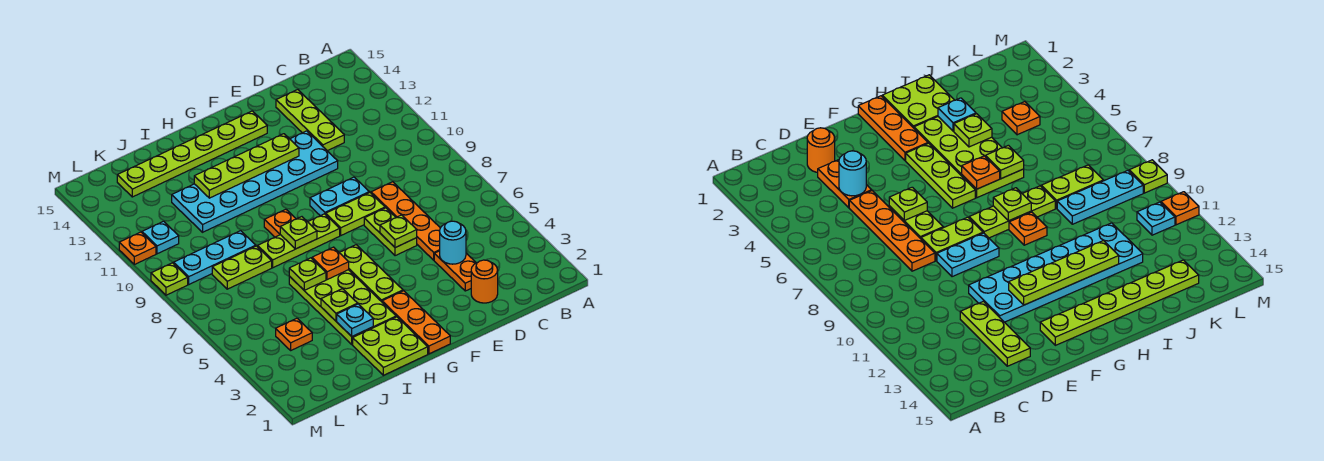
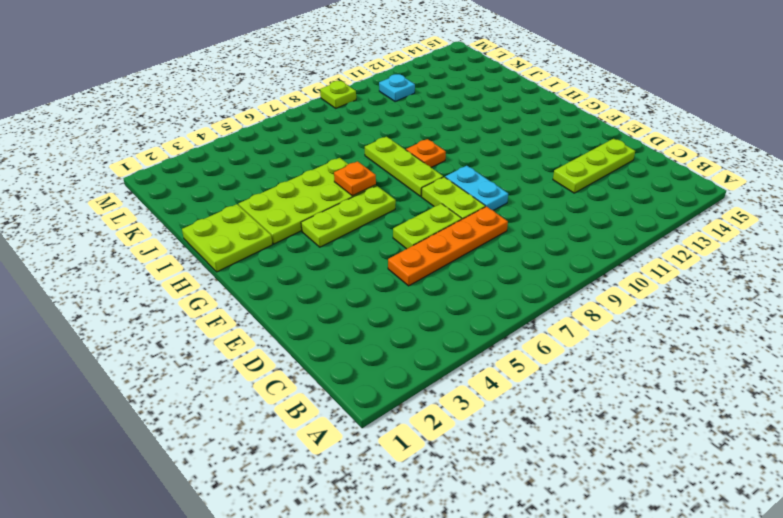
none -> orange 1x1 round brick [471,260,498,303]
none -> orange 1x2 plate [434,251,476,291]
none -> cyan 2x6 plate [172,131,338,232]

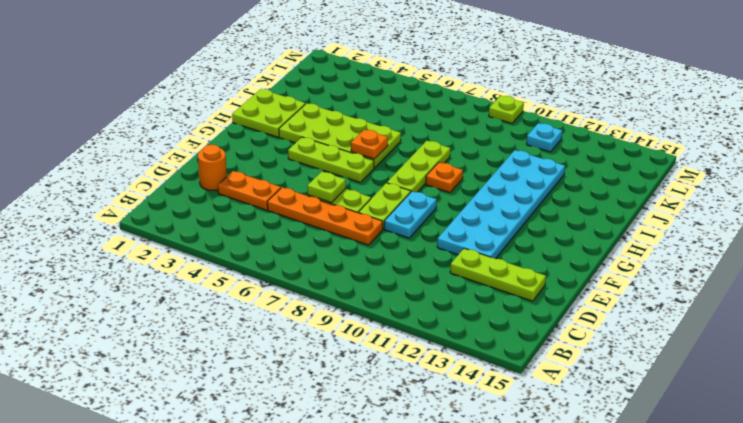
none -> lime 1x6 plate [117,111,267,197]
none -> orange 1x3 plate [382,291,450,354]
none -> lime 1x2 plate [212,246,272,289]

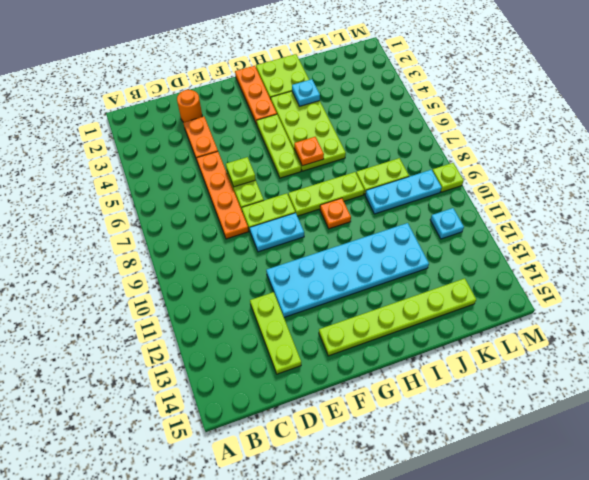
none -> orange 1x1 plate [276,318,312,350]
none -> orange 1x1 plate [119,232,156,264]
none -> cyan 1x1 round brick [440,221,466,264]

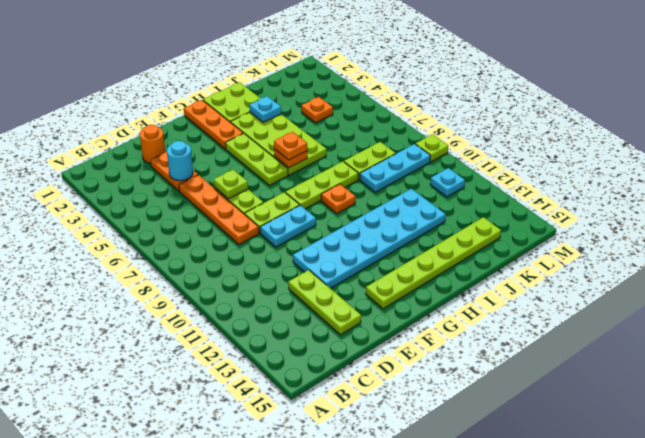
orange 1x1 plate [274,132,307,160] -> orange 1x1 plate moved to [119,232,156,264]
none -> lime 1x4 plate [194,134,299,198]
none -> lime 1x1 plate [280,217,317,249]
none -> lime 1x1 plate [321,289,358,321]

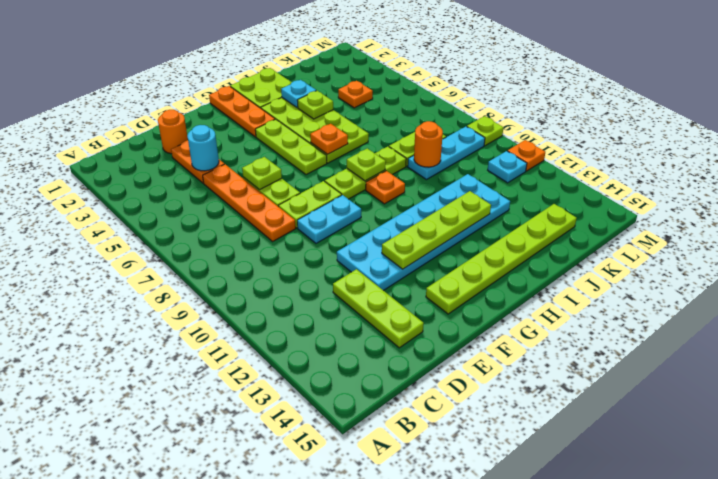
orange 1x1 round brick [414,121,443,167] -> none
none -> lime 1x1 plate [289,258,326,290]

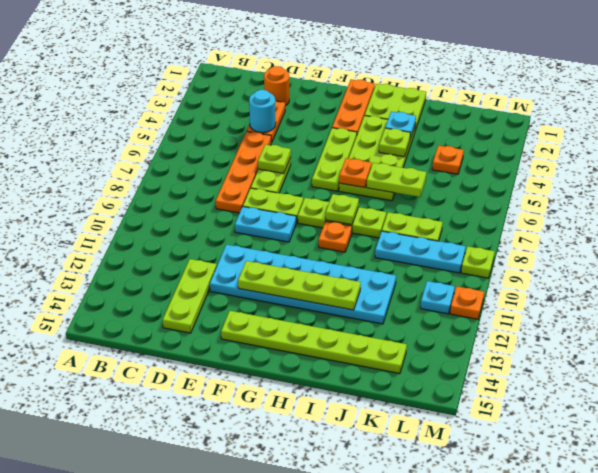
lime 1x2 plate [367,163,426,197] -> lime 1x1 plate [289,258,326,290]

